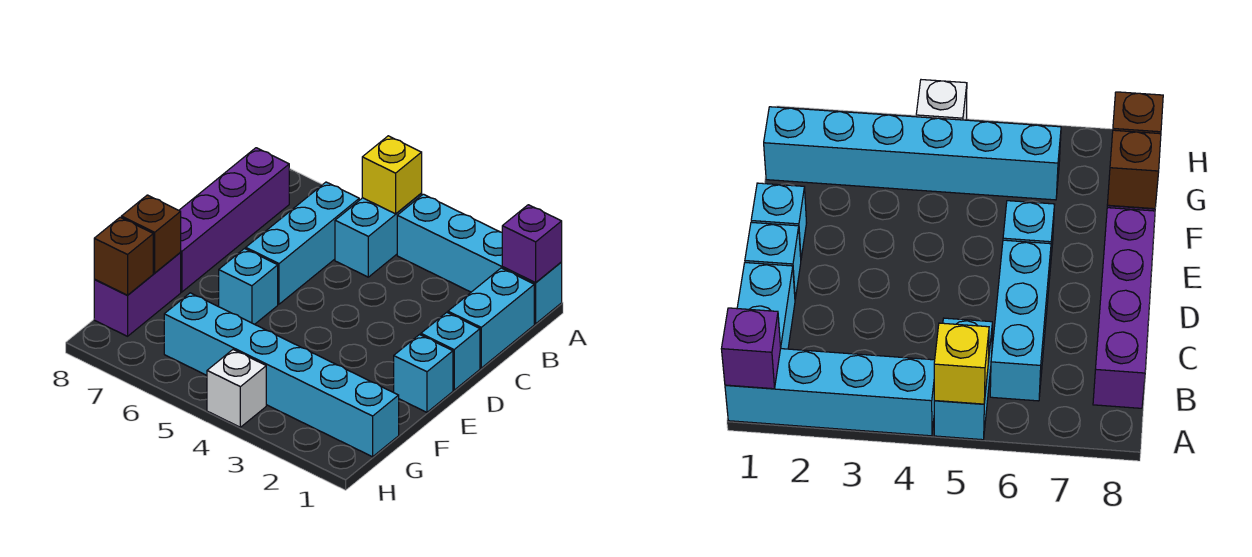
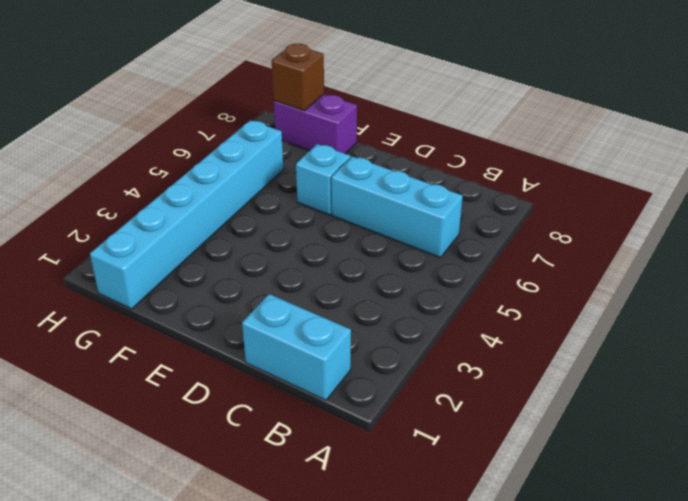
none -> cyan 1x4 brick [397,194,562,324]
none -> cyan 1x2 brick [335,194,422,277]
none -> purple 1x4 brick [179,148,289,292]

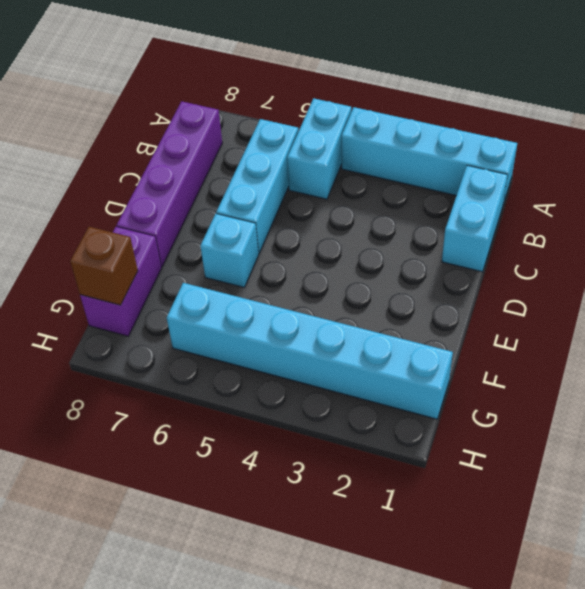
none -> cyan 1x1 brick [421,312,480,390]
none -> cyan 1x1 brick [394,335,453,412]
none -> white 1x1 brick [207,350,266,427]

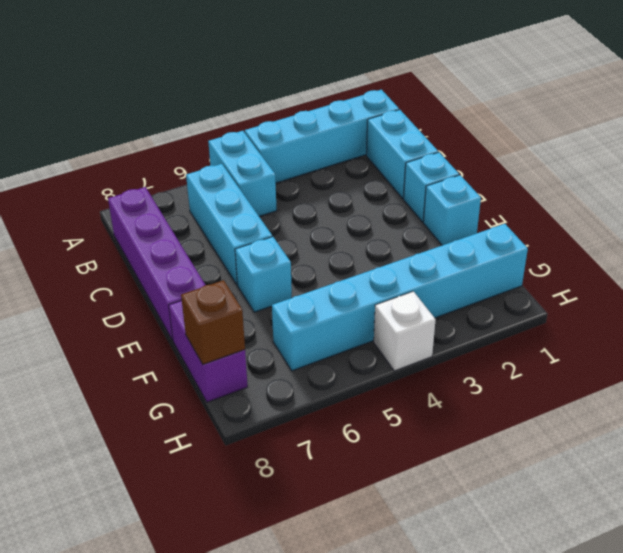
none -> purple 1x1 brick [502,205,562,283]
none -> yellow 1x1 brick [362,136,422,214]
none -> brown 1x1 brick [121,195,181,273]

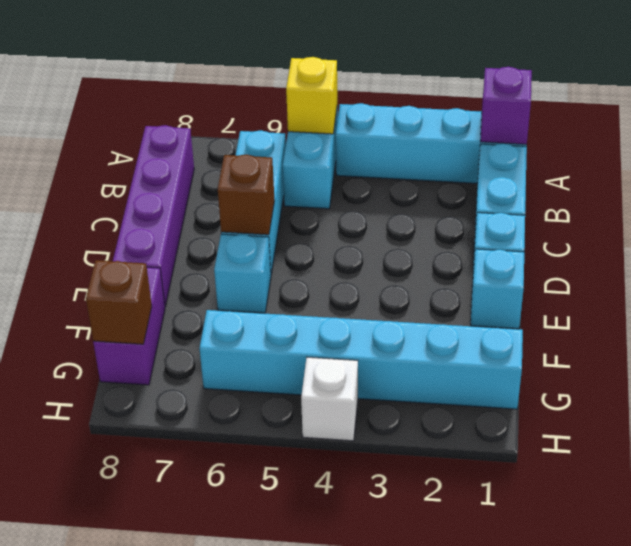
brown 1x1 brick [218,154,275,235] -> brown 1x1 brick moved to [121,195,181,273]

